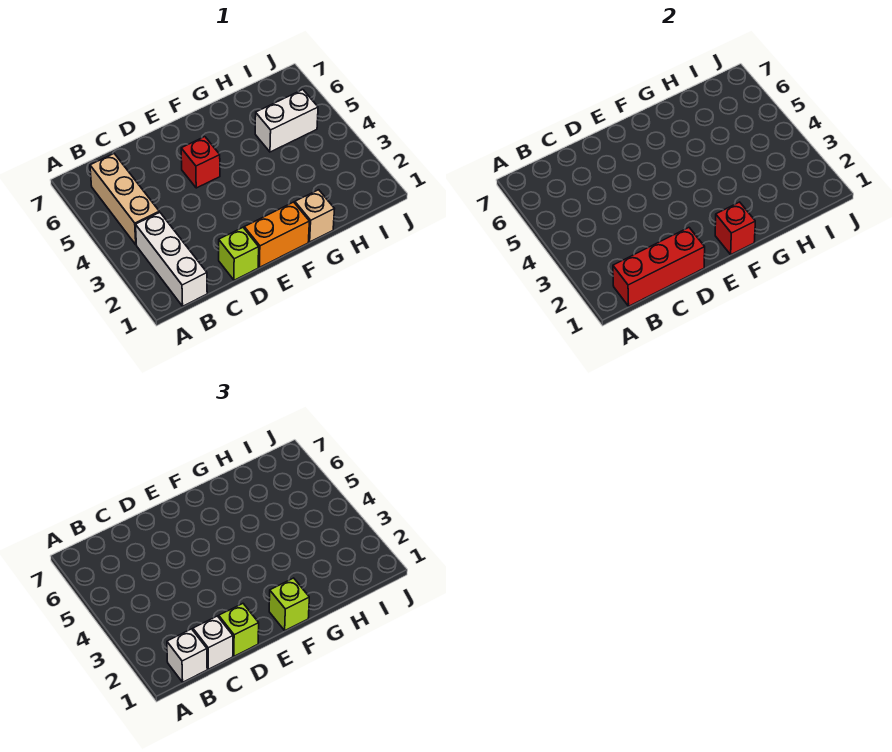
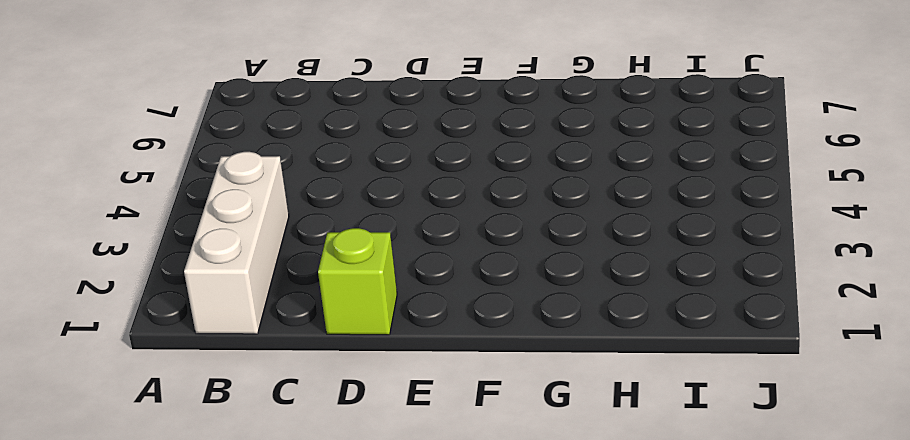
none -> tan 1x3 brick [90,154,159,245]
none -> orange 1x2 brick [244,202,309,267]
none -> red 1x1 brick [181,137,220,188]

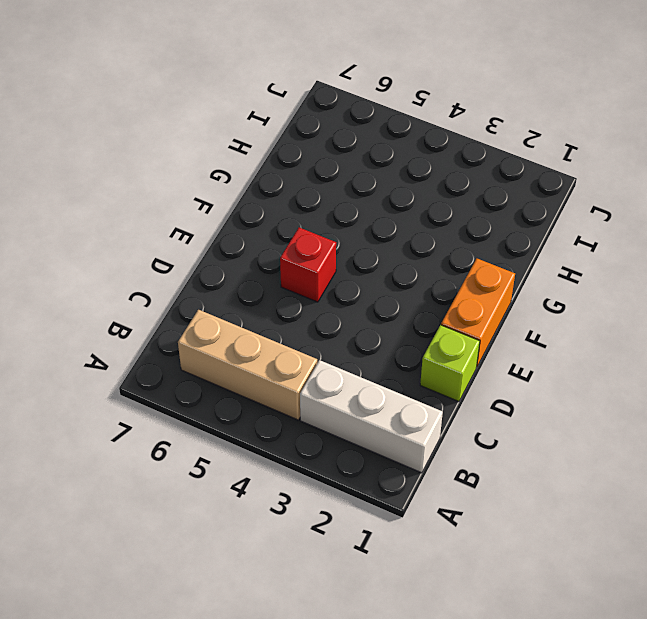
none -> tan 1x1 brick [295,190,334,242]
none -> white 1x2 brick [255,90,318,152]
none -> red 1x3 brick [613,228,705,306]

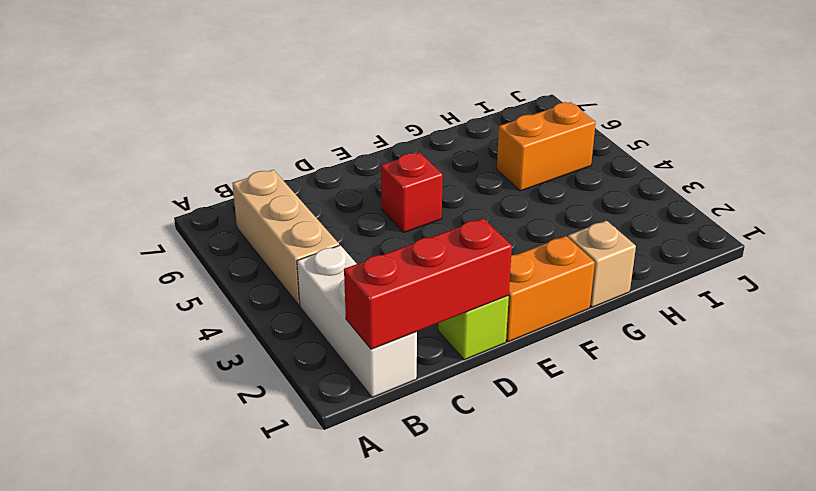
orange 1x2 brick [497,102,596,191] -> white 1x2 brick [255,90,318,152]
none -> red 1x1 brick [715,202,755,254]
none -> white 1x1 brick [167,629,207,682]
none -> white 1x1 brick [193,616,233,669]

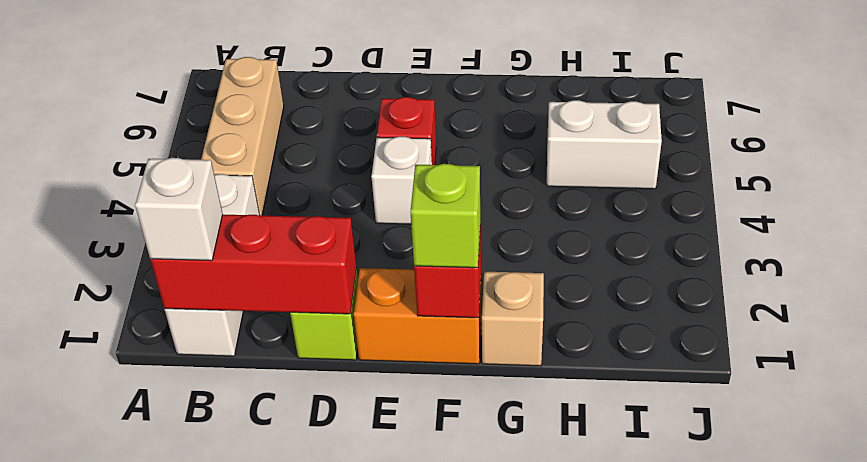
white 1x1 brick [371,136,432,224] -> white 1x1 brick moved to [193,616,233,669]
none -> lime 1x1 brick [219,604,259,656]

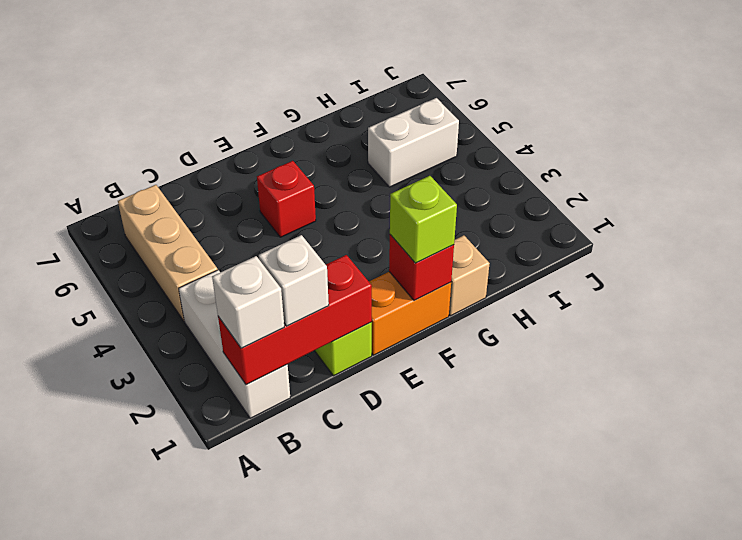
none -> lime 1x1 brick [219,604,259,656]

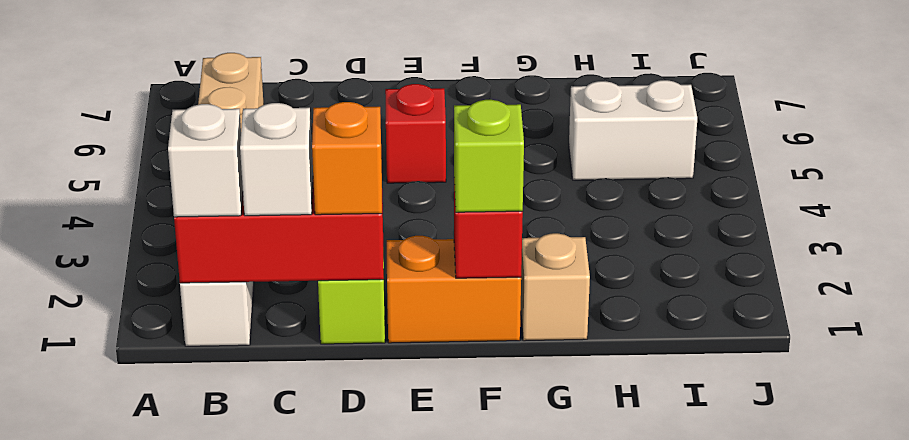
orange 1x1 brick [312,102,382,215] -> lime 1x1 brick [219,604,259,656]

